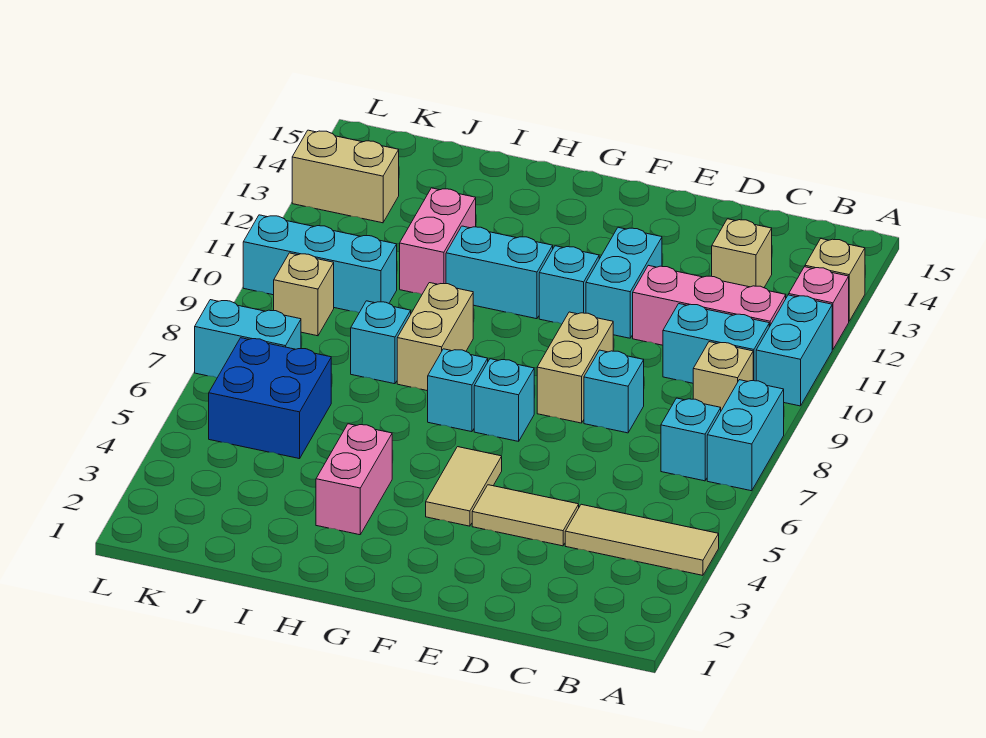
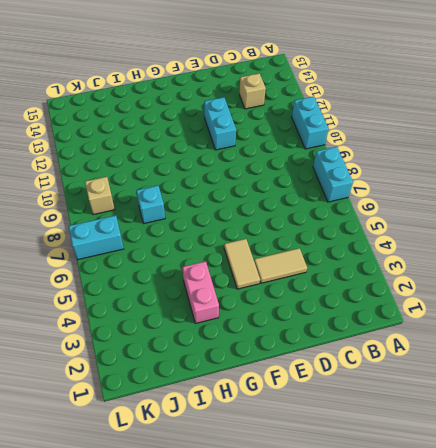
none -> tan 1x3 tile [565,504,719,575]
none -> pink 1x1 brick [789,267,849,350]
none -> tan 1x1 brick [805,239,865,321]

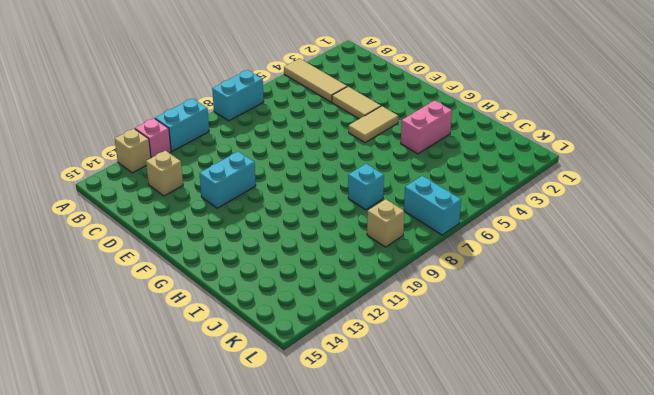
none -> cyan 1x1 brick [661,398,721,481]
none -> tan 1x1 brick [693,342,753,410]
none -> cyan 1x2 brick [663,304,769,383]

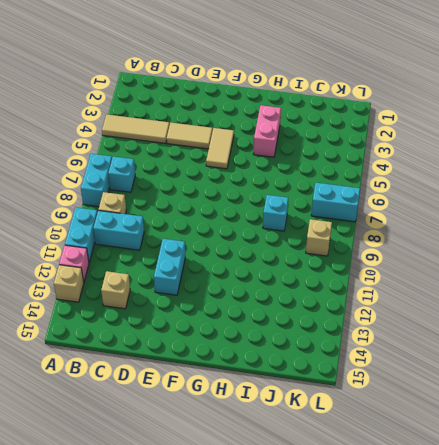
none -> pink 1x3 brick [633,265,786,345]
none -> cyan 1x1 brick [584,350,644,433]
none -> tan 1x2 brick [537,312,613,423]

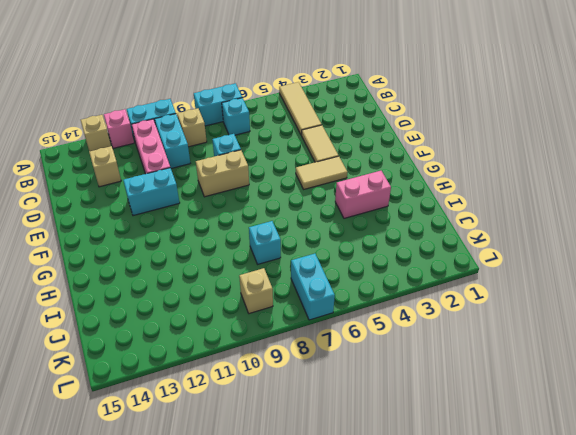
none -> cyan 1x1 brick [474,359,534,441]
none -> cyan 1x1 brick [539,246,599,324]
none -> cyan 1x1 brick [428,349,488,432]

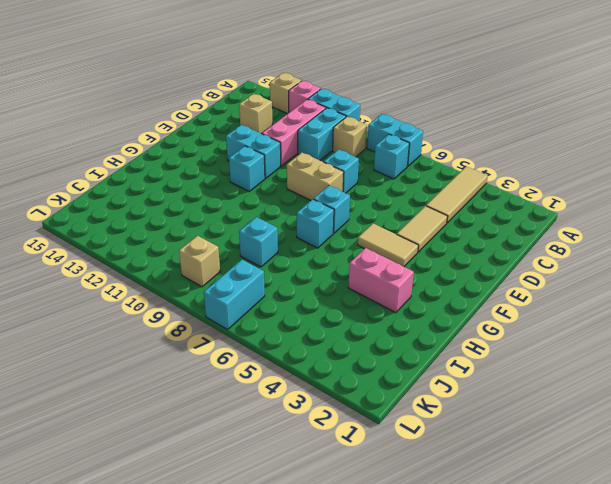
none -> cyan 1x2 brick [446,226,553,319]
none -> tan 1x2 brick [397,283,473,391]
none -> pink 1x2 brick [400,188,476,294]

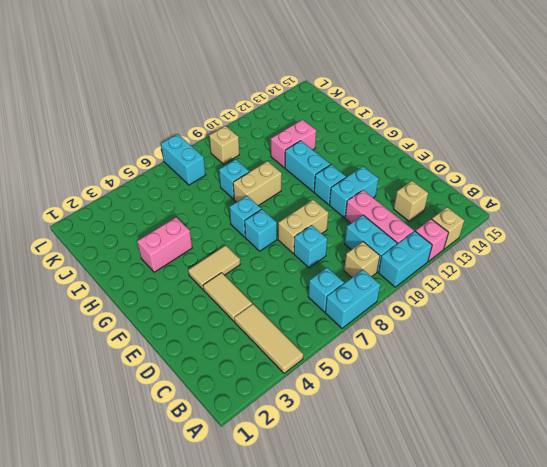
none -> blue 2x2 brick [209,338,331,459]
none -> cyan 1x3 brick [243,215,397,313]
none -> tan 1x2 brick [292,130,399,223]

